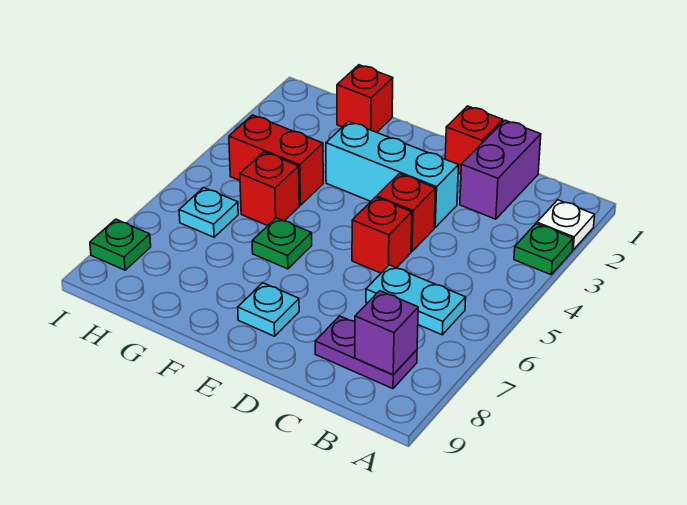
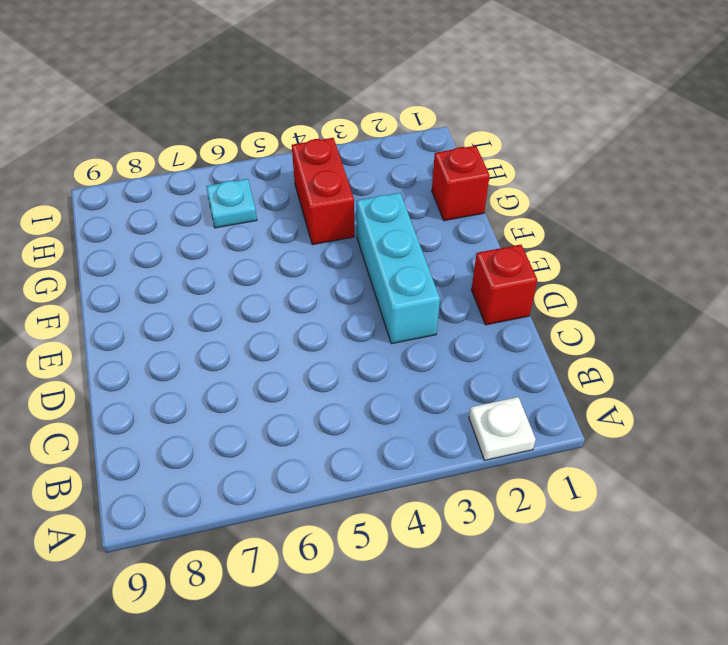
none -> green 1x1 plate [514,224,573,275]
none -> cyan 1x2 plate [366,265,466,335]
none -> purple 1x2 plate [315,316,417,389]

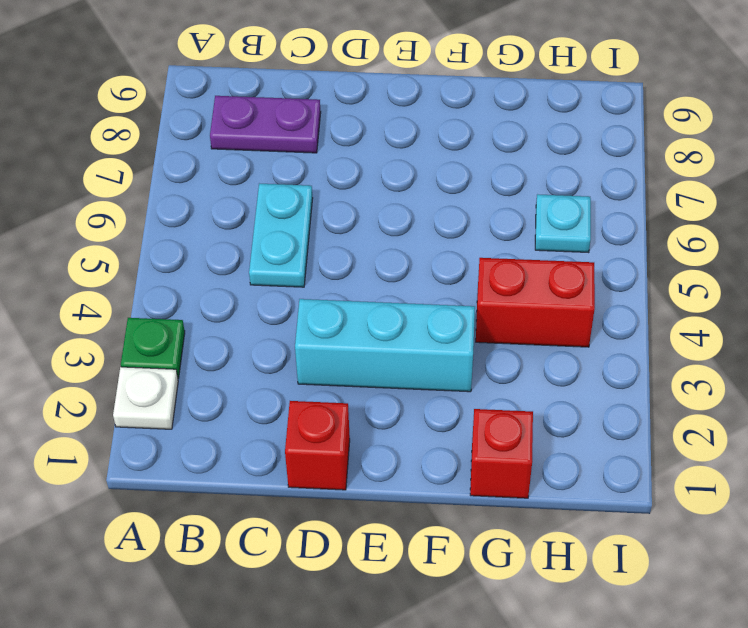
cyan 1x2 plate [249,184,313,287] -> cyan 1x2 plate turned to [366,265,466,335]
none -> purple 1x2 brick [460,120,541,219]
none -> red 1x1 brick [377,174,436,252]
none -> red 1x1 brick [352,197,412,273]

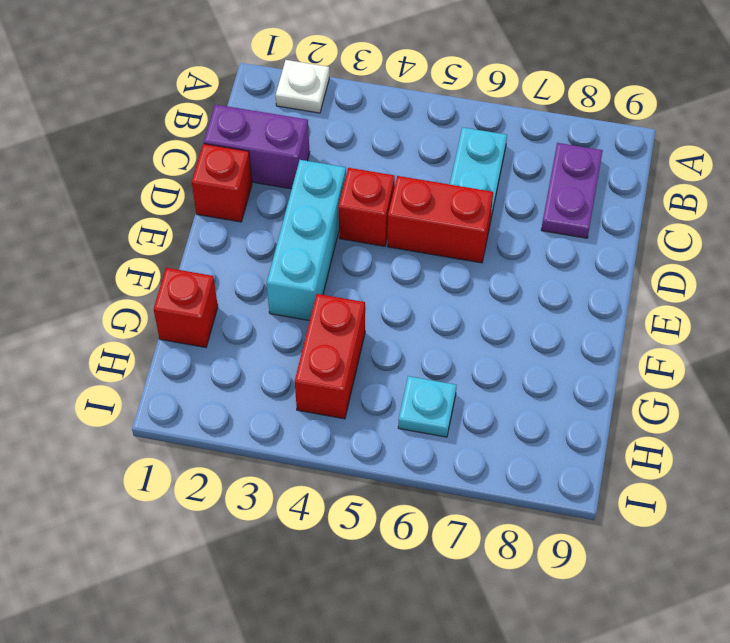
red 1x2 brick [388,176,493,263] -> red 1x1 brick [352,197,412,273]
none -> green 1x1 plate [514,224,573,275]
none -> cyan 1x1 plate [238,283,299,336]
none -> green 1x1 plate [252,218,312,269]

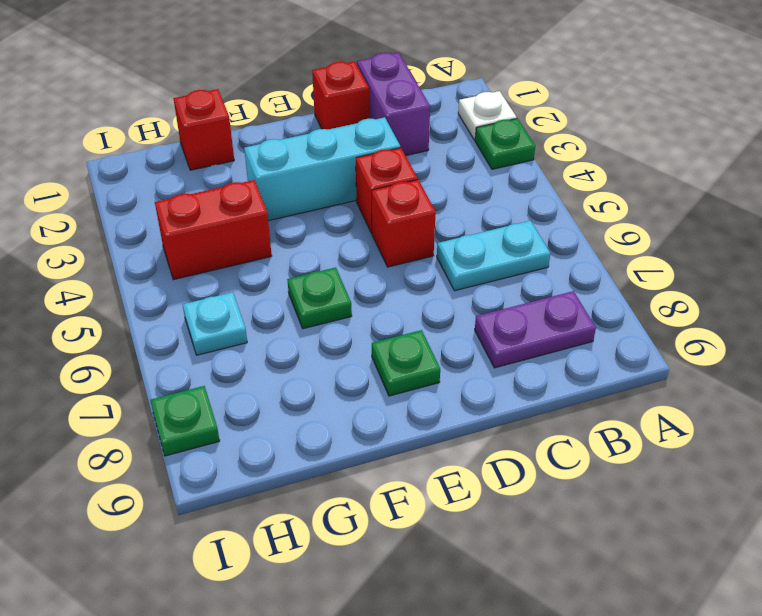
green 1x1 plate [372,330,440,396] -> cyan 1x1 plate [238,283,299,336]
none -> red 1x1 brick [240,152,299,226]
none -> purple 1x1 brick [355,291,418,375]

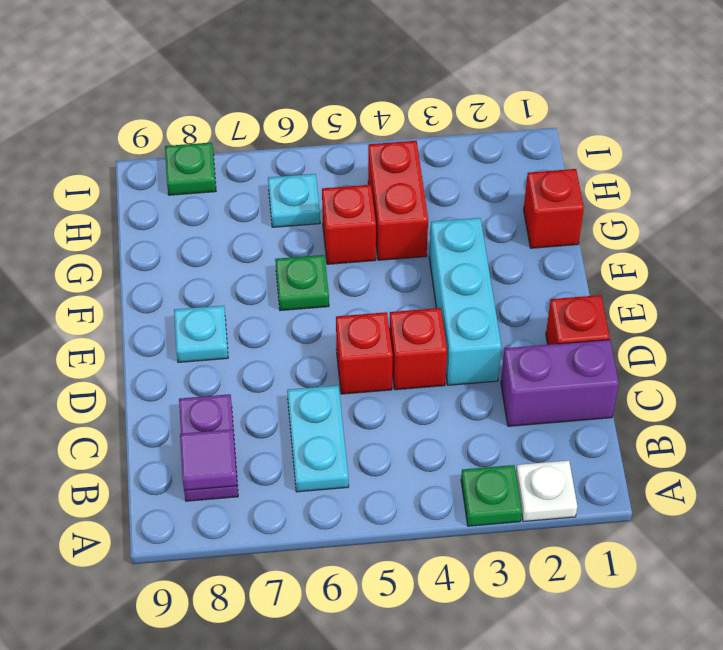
purple 1x1 tile [180,429,237,490] -> purple 1x1 brick [355,291,418,375]

